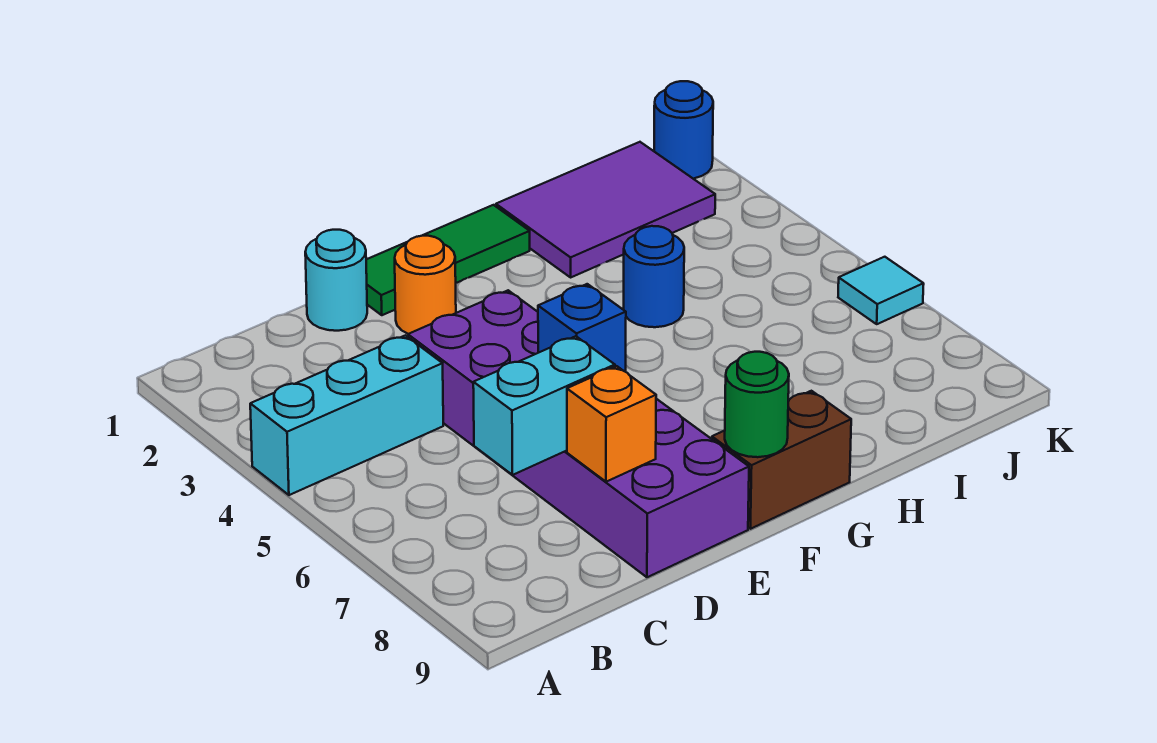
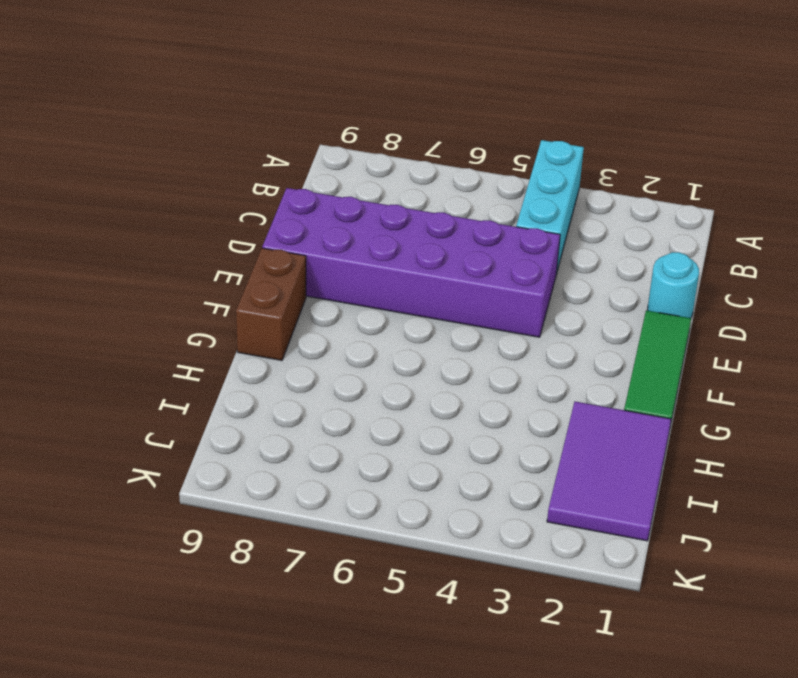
none -> orange 1x1 round brick [395,236,456,334]
none -> blue 1x1 round brick [624,226,684,327]
none -> blue 1x1 round brick [654,81,713,179]

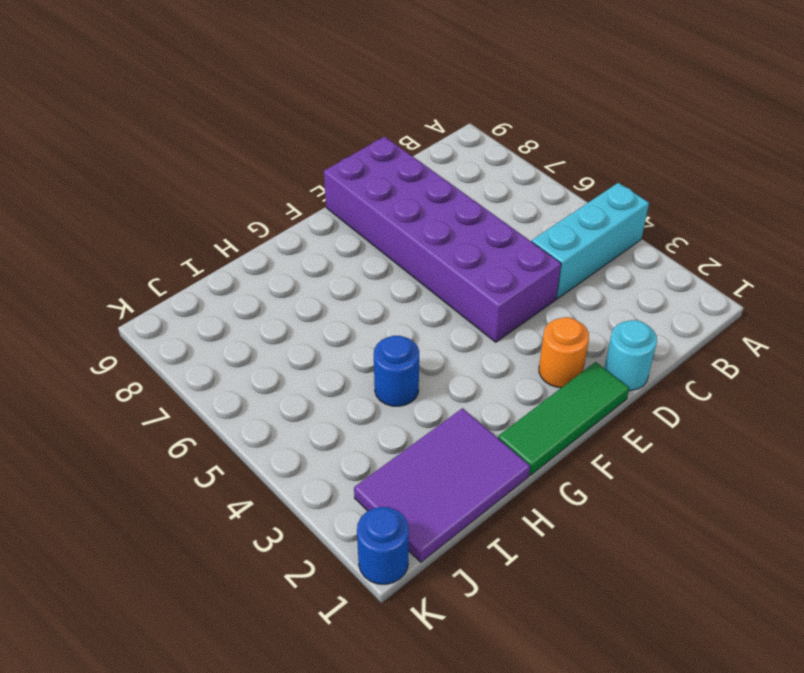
none -> brown 1x2 brick [712,391,851,529]
none -> cyan 1x1 tile [838,257,924,324]
none -> cyan 1x2 brick [473,336,615,475]

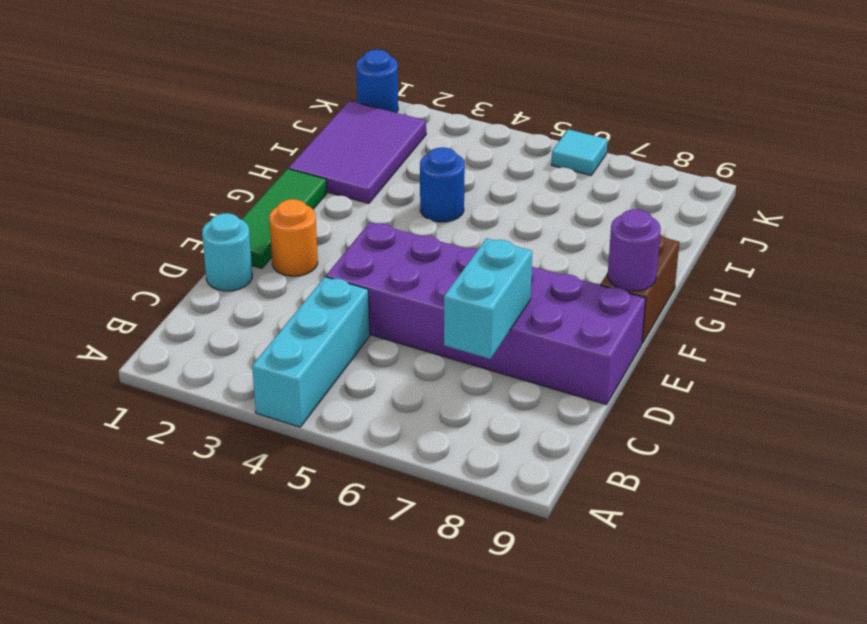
purple 1x1 round brick [608,209,661,291] -> green 1x1 round brick [725,352,789,457]
none -> orange 1x1 brick [567,366,656,482]
none -> blue 1x1 brick [538,284,626,372]

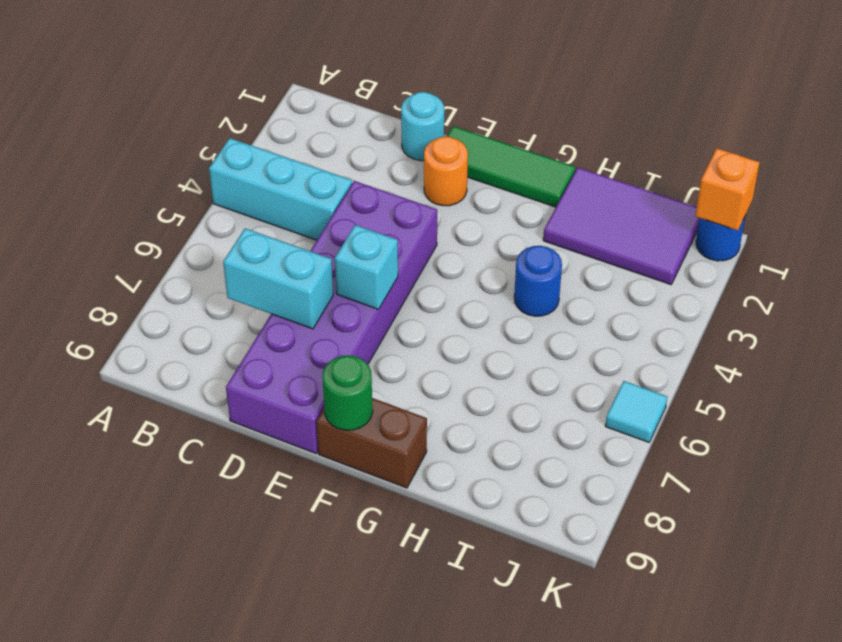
cyan 1x1 brick [335,225,398,309] -> blue 1x1 brick [538,284,626,372]
orange 1x1 brick [695,148,760,231] -> orange 1x1 brick moved to [567,366,656,482]

